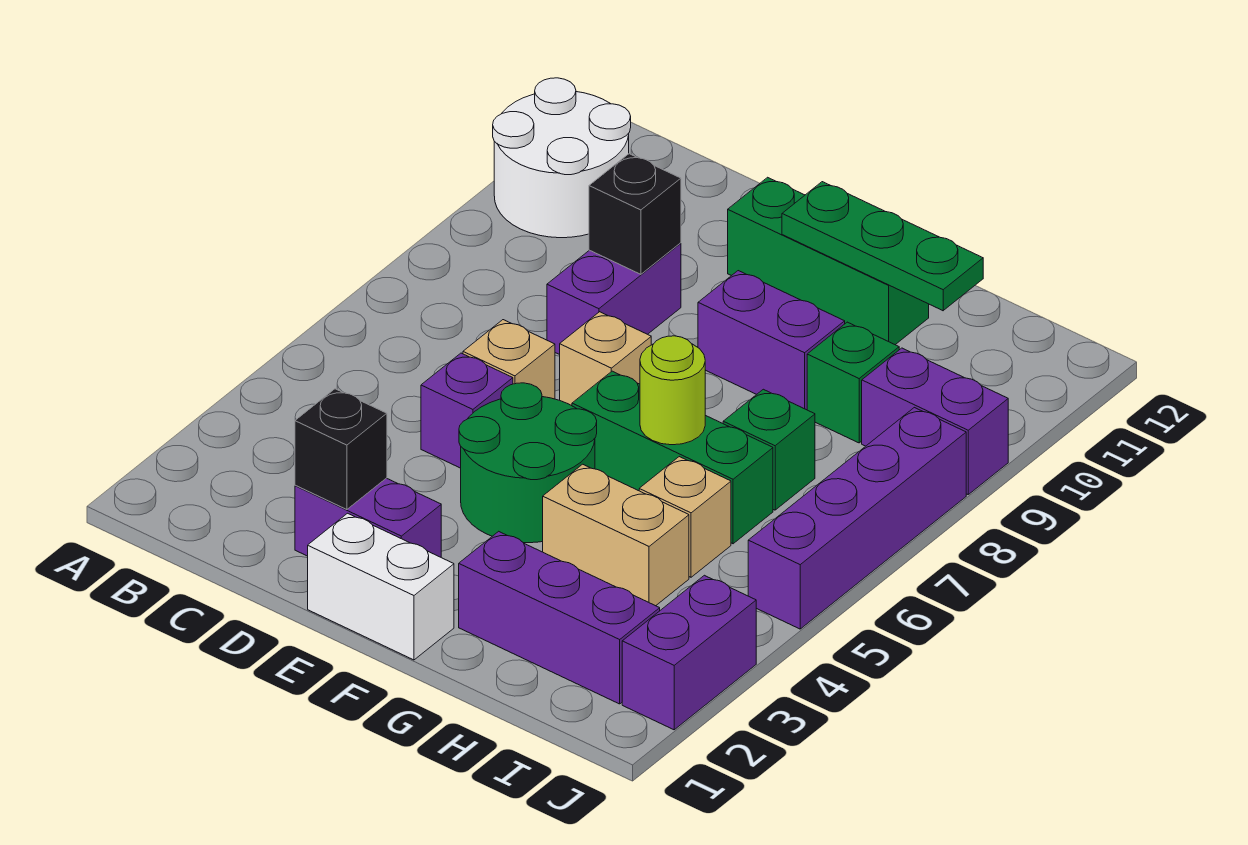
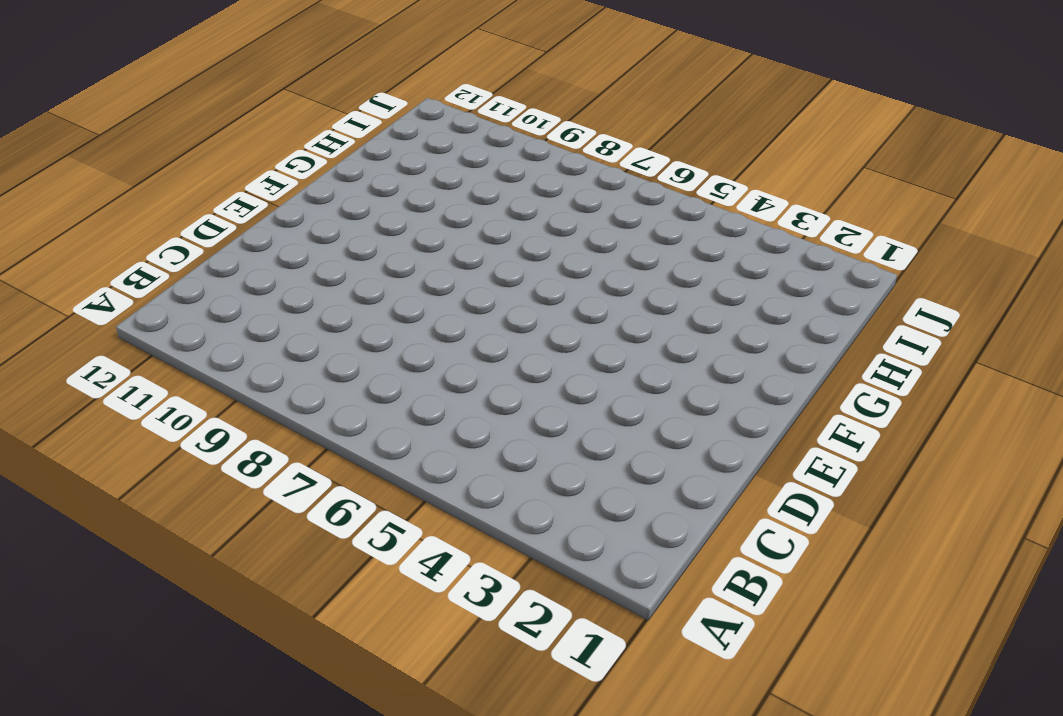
none -> white 2x2 round brick [493,78,631,238]
none -> purple 1x2 brick [295,478,441,557]
none -> purple 1x1 brick [421,353,513,468]

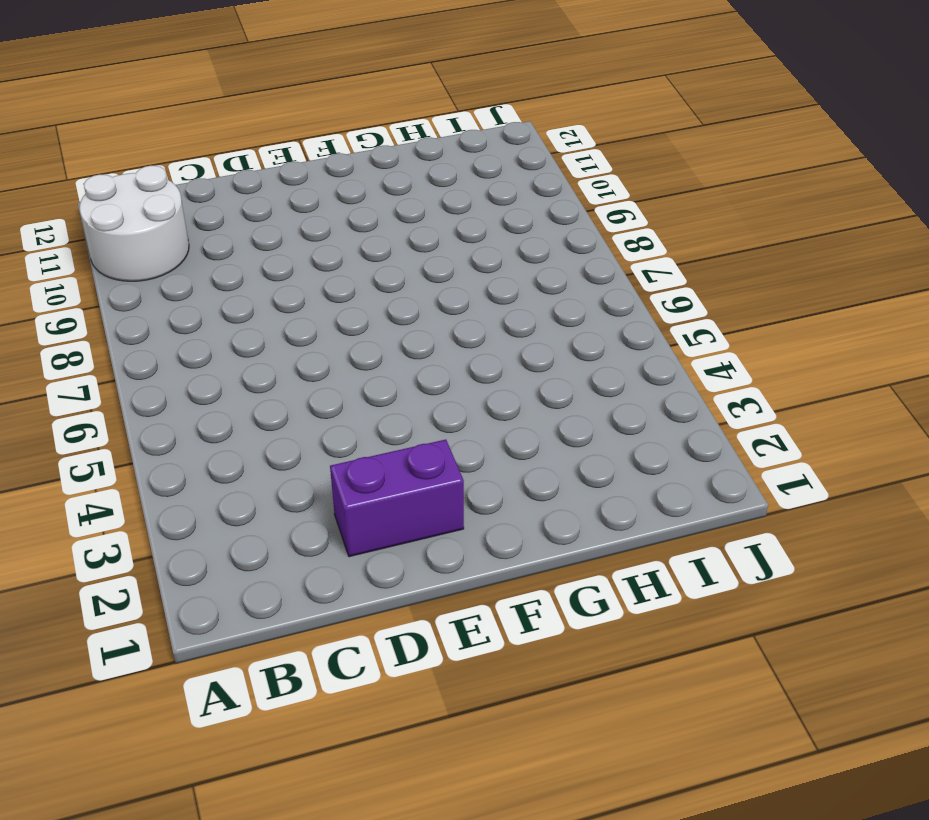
none -> purple 1x1 brick [421,353,513,468]
none -> tan 1x1 brick [463,320,555,399]
none -> purple 1x2 brick [547,243,681,355]

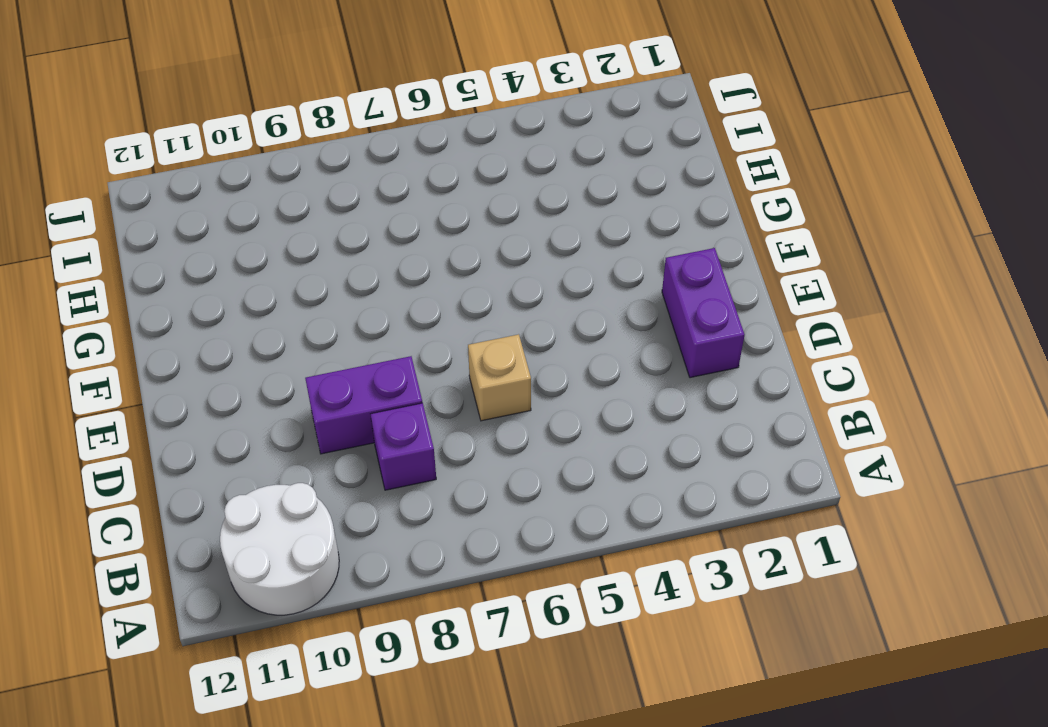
purple 1x1 brick [371,403,436,490] -> purple 1x1 brick moved to [421,353,513,468]
none -> white 1x2 brick [308,513,454,660]
none -> green 2x2 round brick [459,383,597,543]
none -> tan 1x1 brick [560,312,651,406]

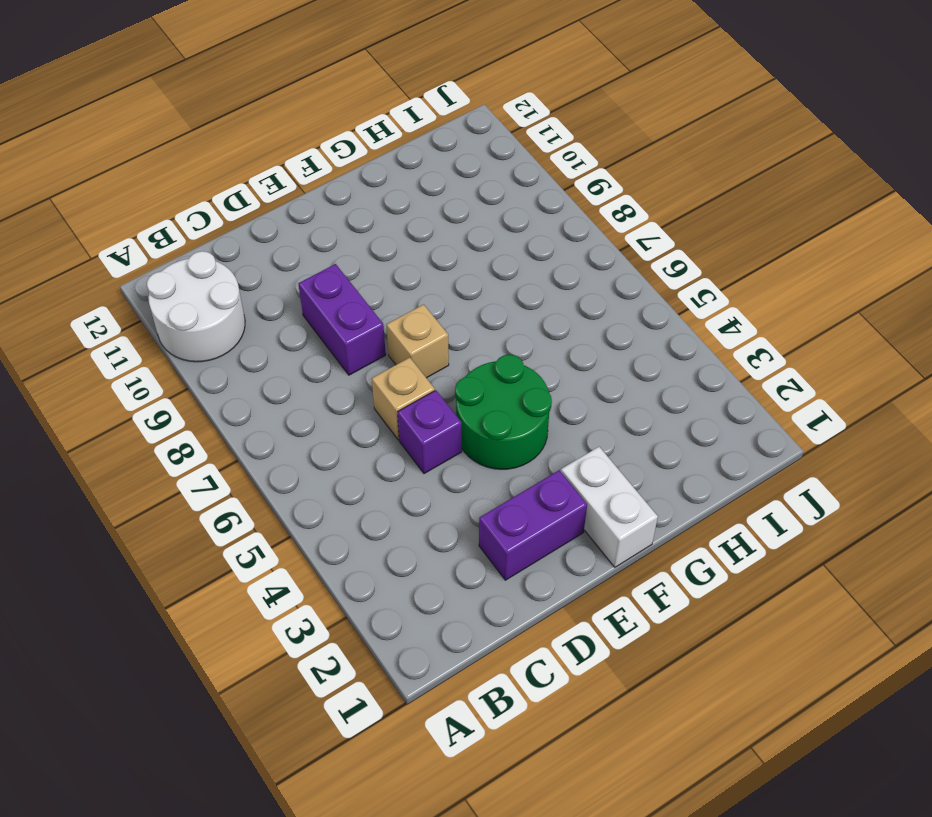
white 1x2 brick [561,447,658,567] -> white 1x2 brick turned to [308,513,454,660]
none -> green 1x3 brick [728,177,929,345]
none -> green 1x3 brick [572,371,773,544]
none -> purple 1x2 brick [698,271,845,410]

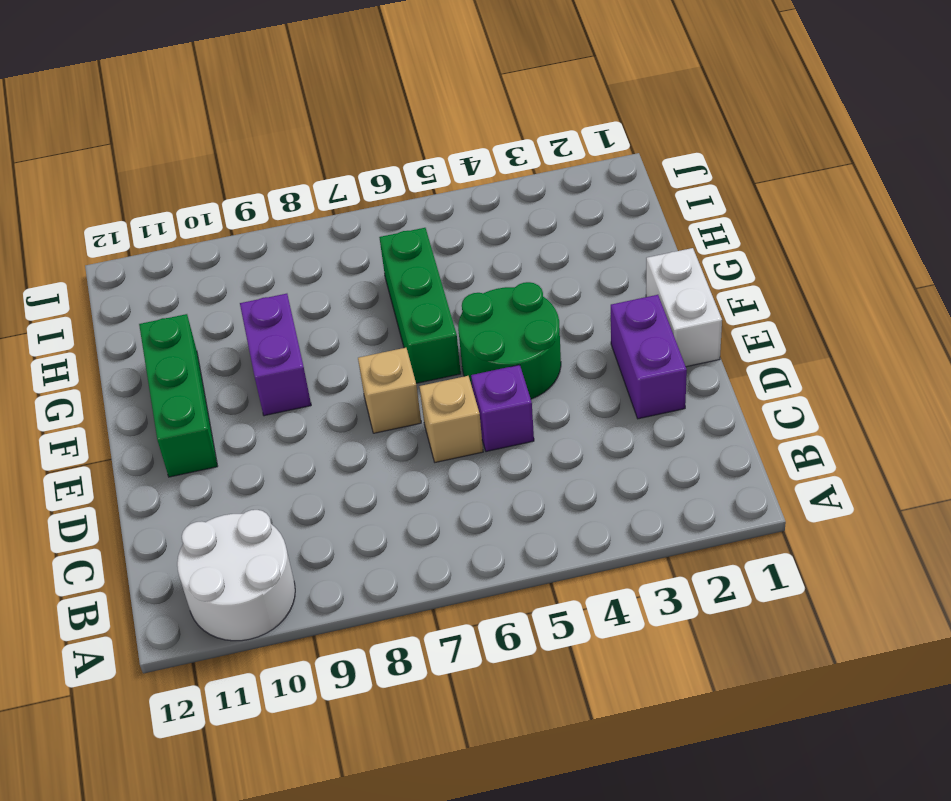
none -> purple 1x2 brick [547,243,681,355]
none -> purple 1x3 brick [459,531,660,704]
none -> tan 1x2 brick [543,464,689,606]

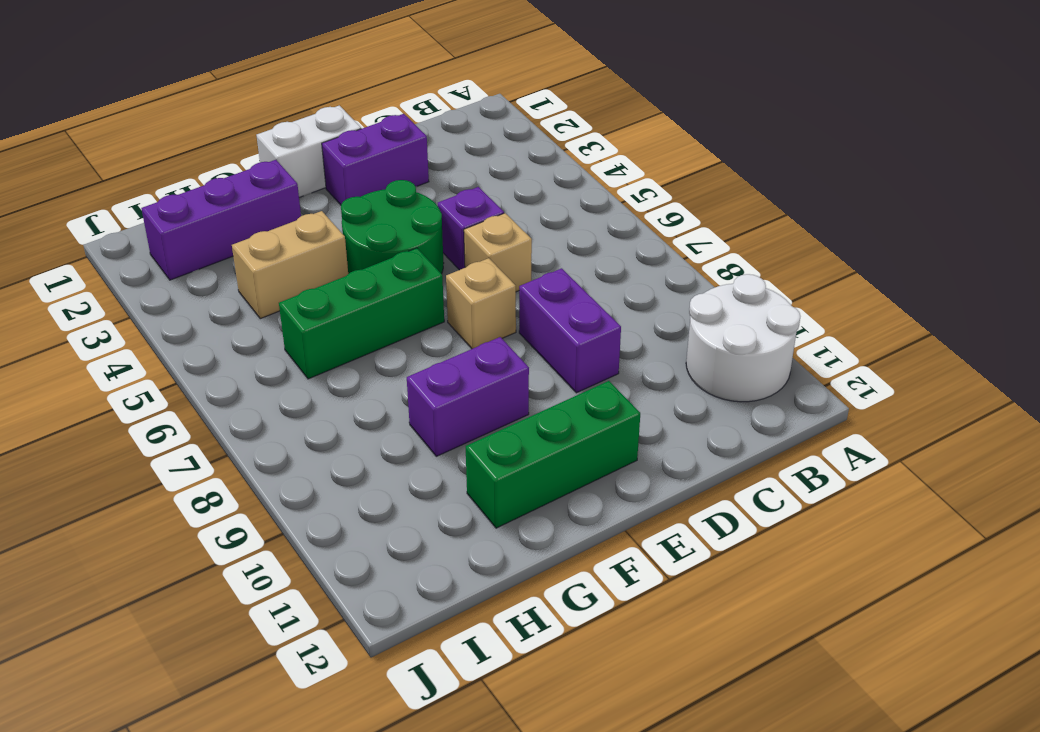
none -> tan 1x1 brick [639,457,731,577]
none -> green 1x1 brick [723,389,815,510]
none -> green 1x1 brick [807,322,899,443]

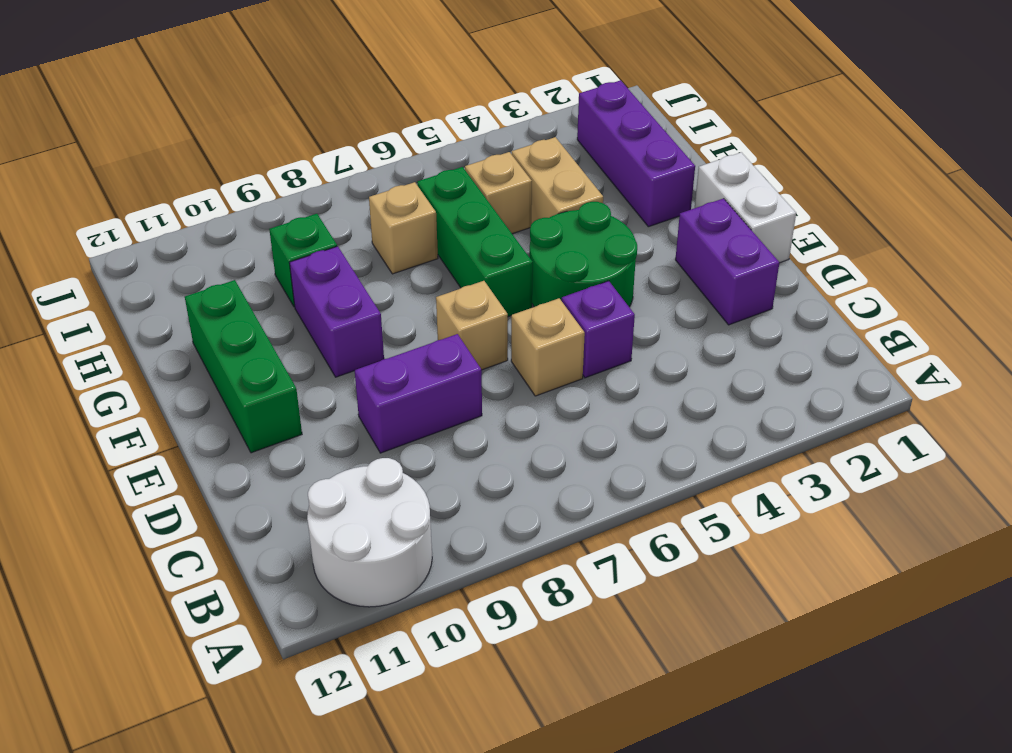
tan 1x1 brick [369,182,438,274] -> green 1x1 brick [723,389,815,510]
none -> purple 1x2 brick [862,348,1008,494]
none -> purple 1x2 brick [622,575,756,730]
none -> purple 1x4 brick [748,408,966,629]

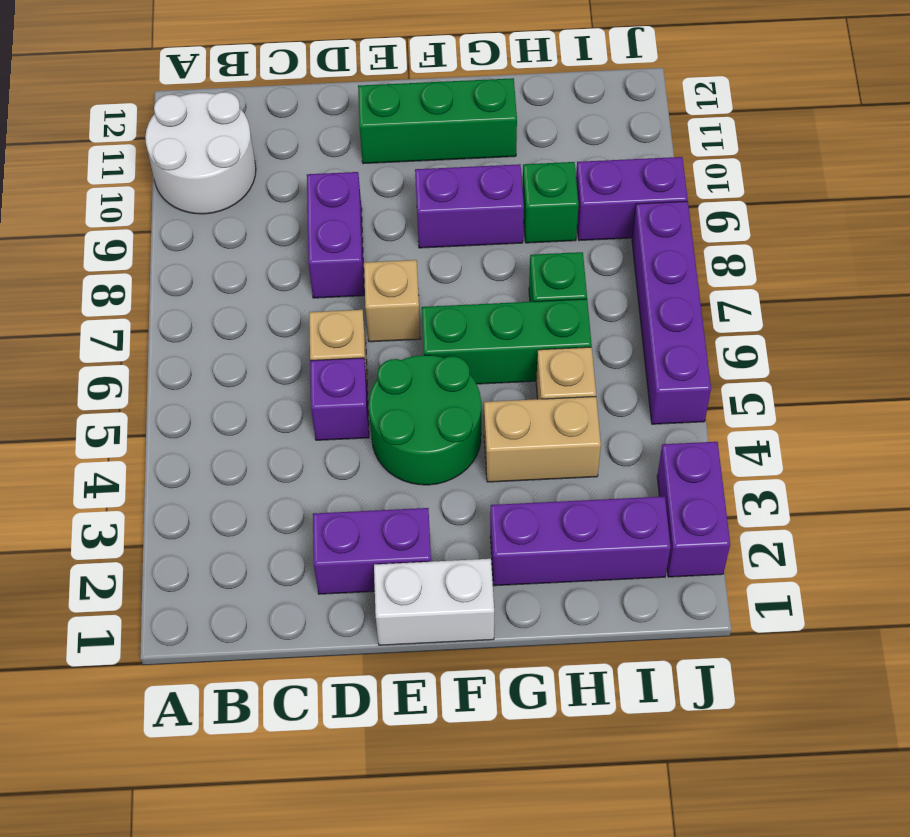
none -> black 1x1 brick [295,389,387,510]
none -> black 1x1 brick [589,154,681,274]
none -> green 1x3 plate [782,182,983,311]

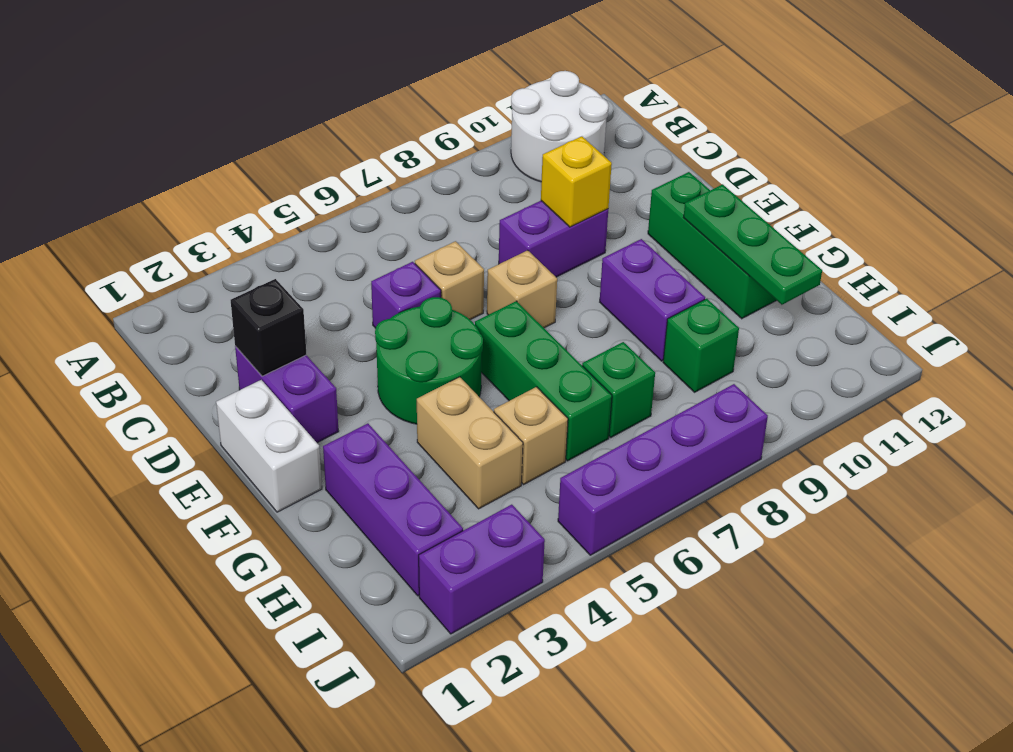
yellow 1x1 brick [541,136,612,227] -> black 1x1 brick [589,154,681,274]
none -> purple 1x2 brick [862,348,1008,494]
none -> lime 1x1 round brick [640,336,705,445]

